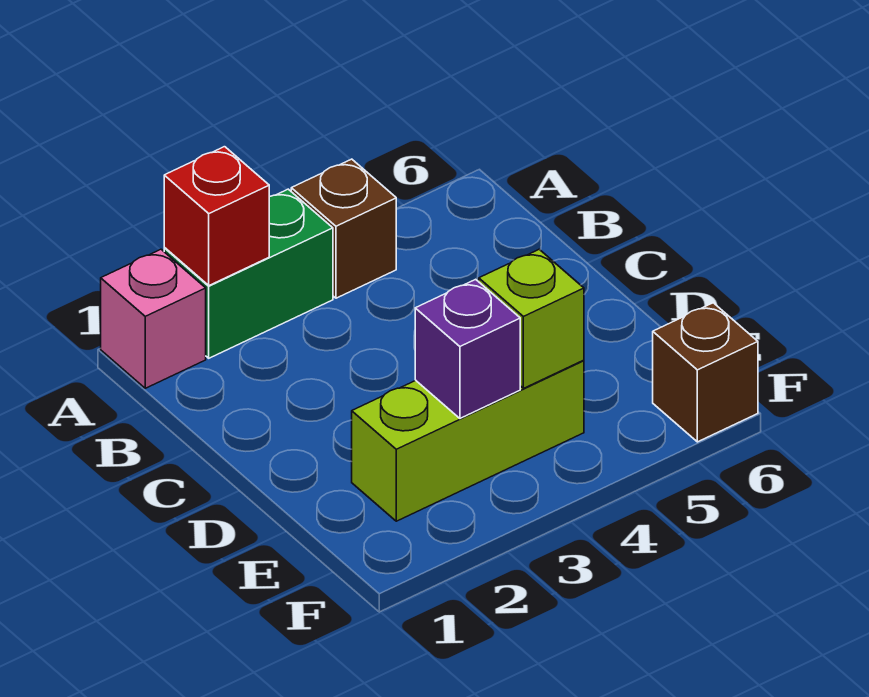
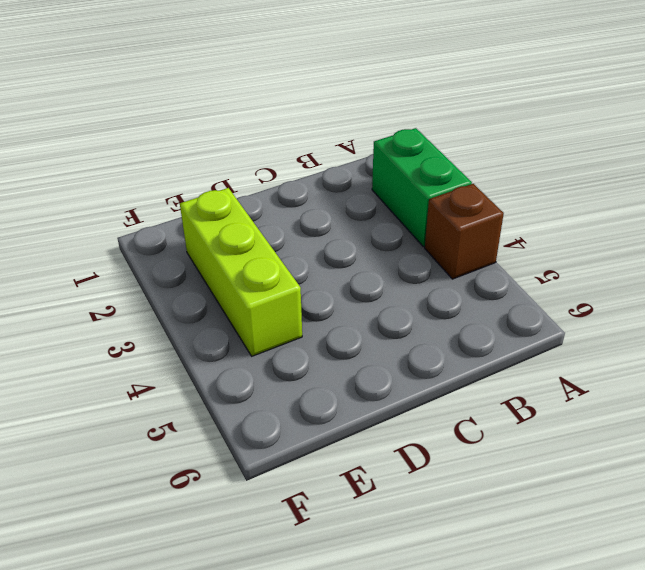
none -> pink 1x1 brick [101,249,206,388]
none -> brown 1x1 brick [653,303,758,442]

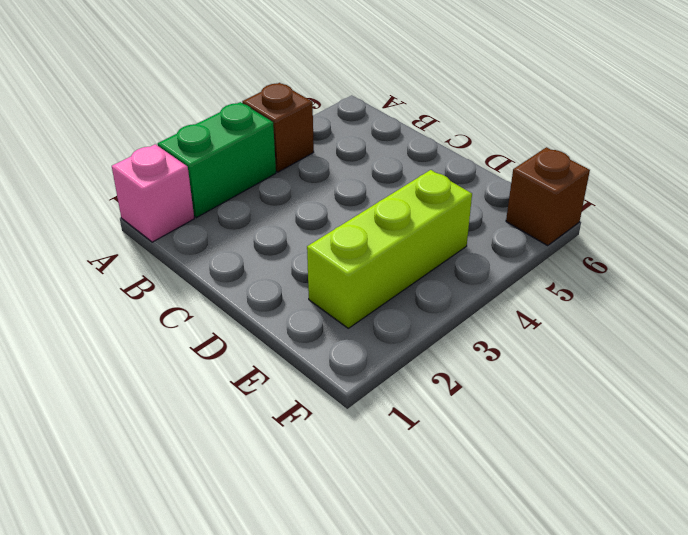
none -> red 1x1 brick [164,147,269,285]
none -> purple 1x1 brick [415,279,520,418]

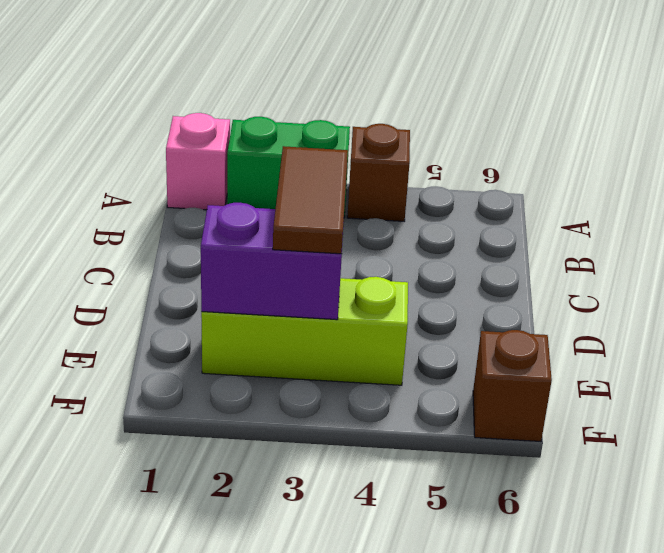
brown 1x2 tile [273,146,348,254] -> none
purple 1x2 brick [201,203,344,320] -> purple 1x1 brick [415,279,520,418]
none -> red 1x1 brick [164,147,269,285]
none -> lime 1x1 brick [479,249,584,388]

